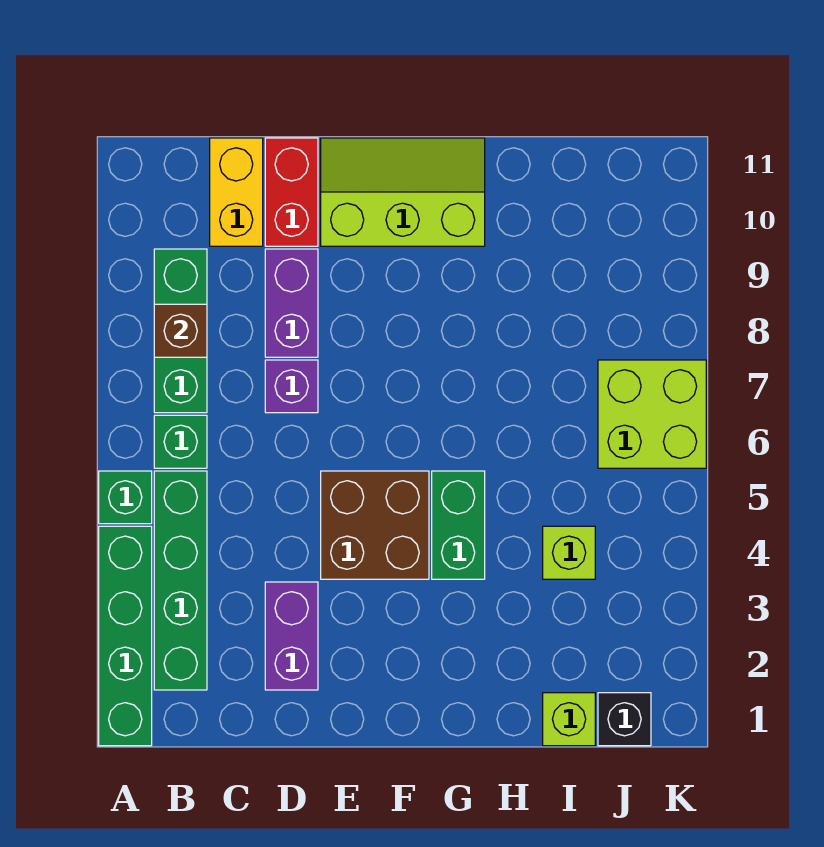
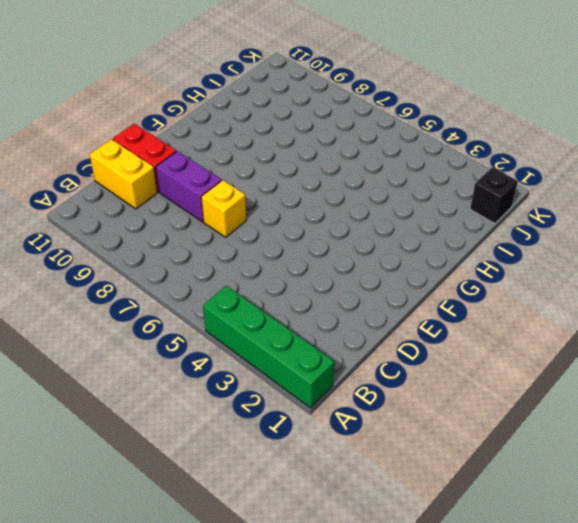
yellow 1x1 brick [201,180,246,237] -> purple 1x1 brick [265,360,318,413]
none -> green 1x1 brick [99,471,152,524]
none -> green 1x4 brick [154,471,207,690]
none -> green 1x1 brick [154,415,207,468]

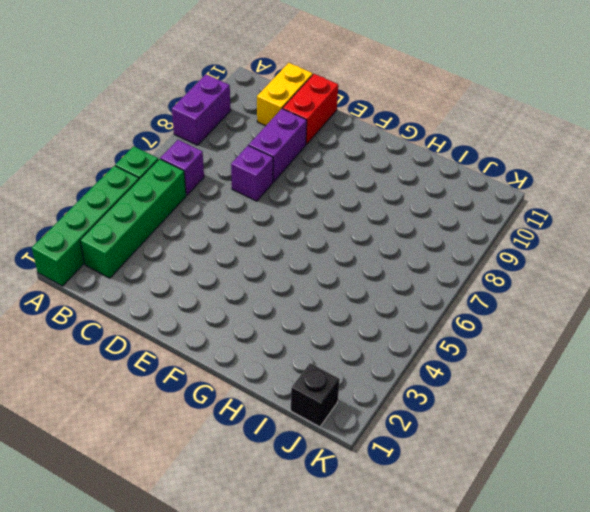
purple 1x2 brick [172,74,231,145] -> purple 1x2 brick moved to [265,582,318,690]
purple 1x1 brick [160,140,204,195] -> green 1x1 brick [154,415,207,468]
none -> green 1x3 brick [154,249,207,413]
none -> brown 2x2 brick [321,471,429,579]
none -> lime 2x3 slope [321,138,485,246]

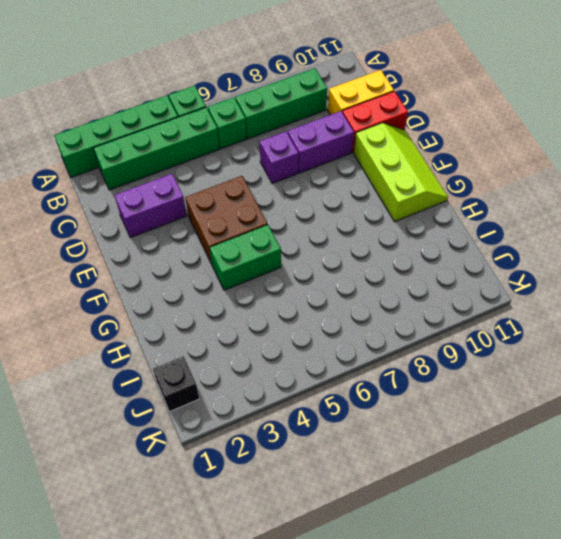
none -> lime 1x1 brick [543,693,595,746]
none -> lime 1x1 brick [543,526,595,579]
none -> lime 2x2 brick [598,360,706,468]

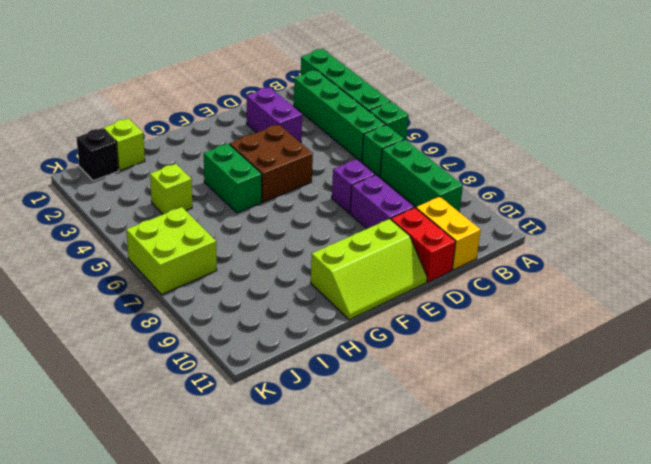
none -> brown 1x1 brick [154,304,207,357]

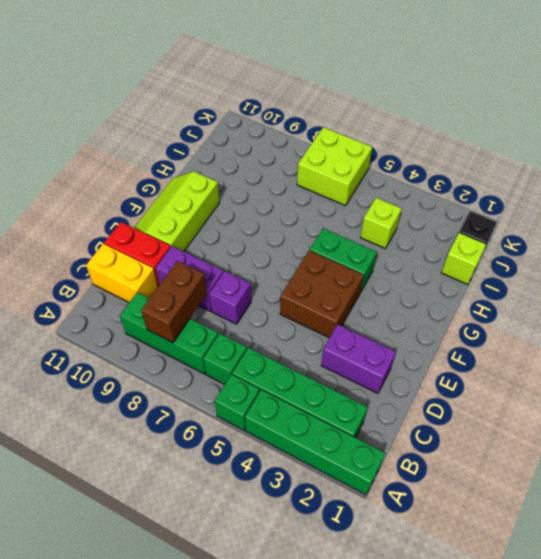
brown 1x2 brick [141,261,207,343] -> brown 1x1 brick [154,304,207,357]

